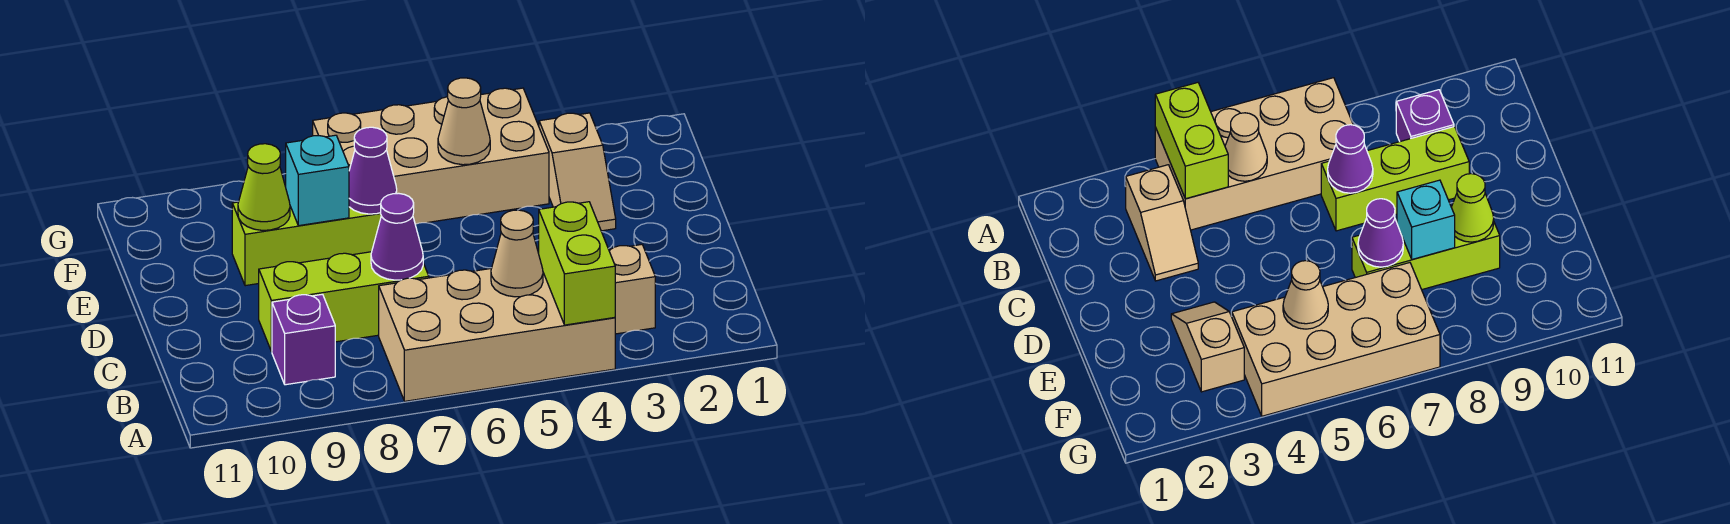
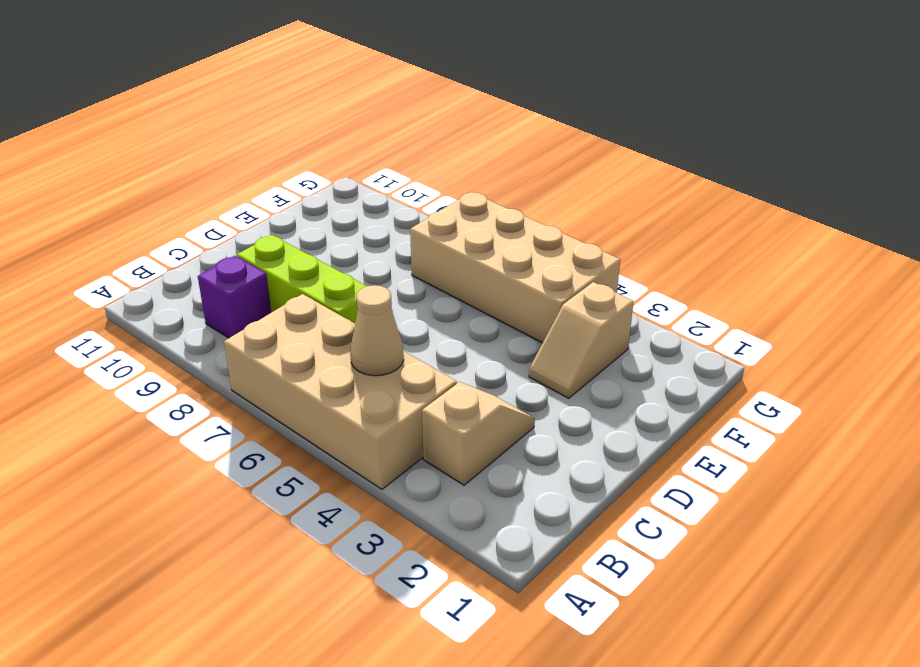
none -> lime 1x3 brick [232,202,381,286]
none -> lime 1x2 brick [539,202,615,325]
none -> purple 1x1 cone [371,193,423,280]

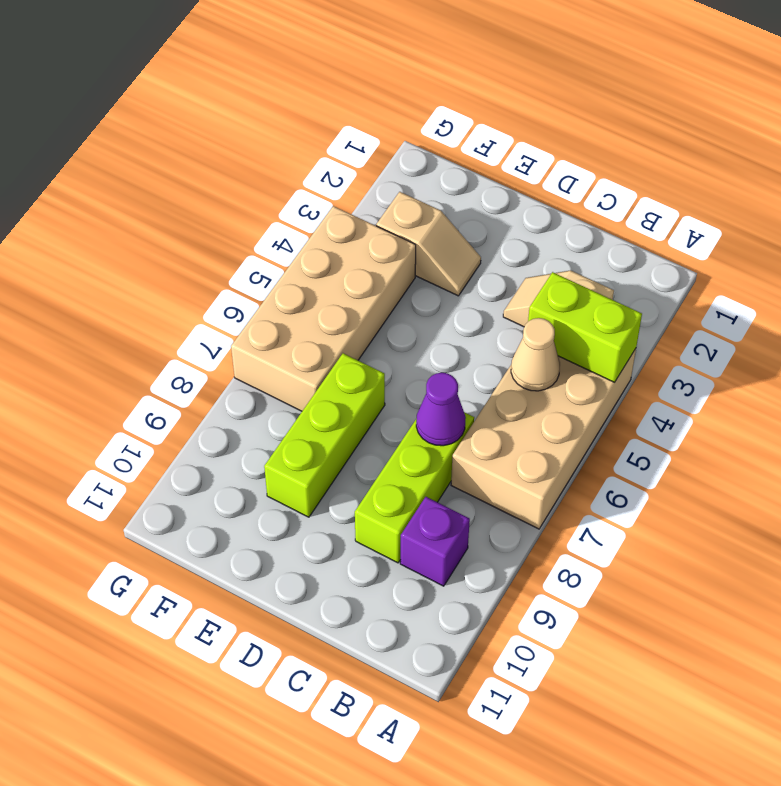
none -> purple 1x1 cone [349,127,397,214]
none -> cyan 1x1 brick [286,135,349,226]
none -> lime 1x1 cone [238,144,290,230]

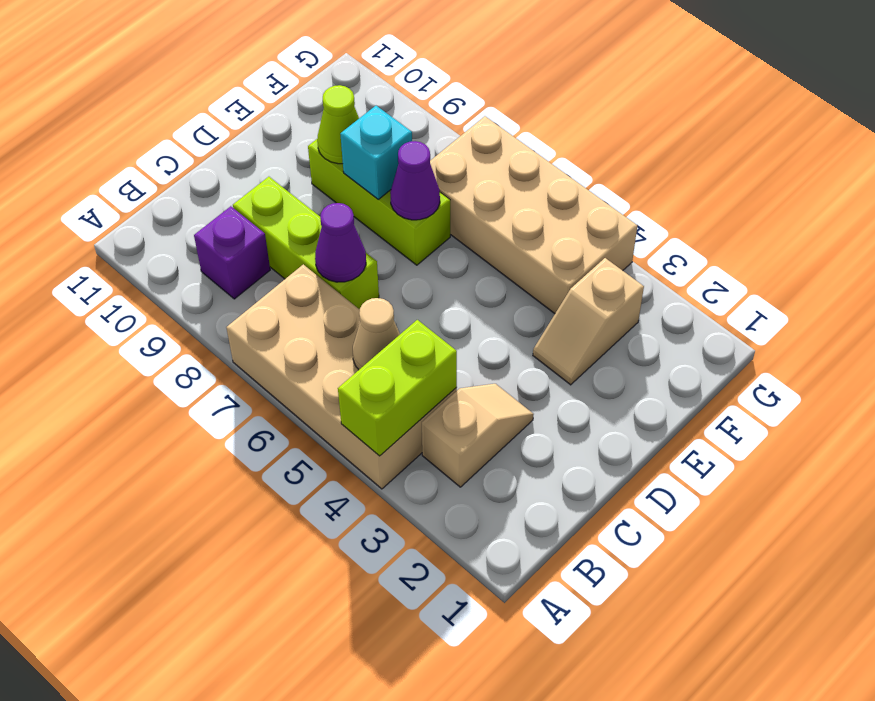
none -> tan 1x1 cone [438,78,490,165]

